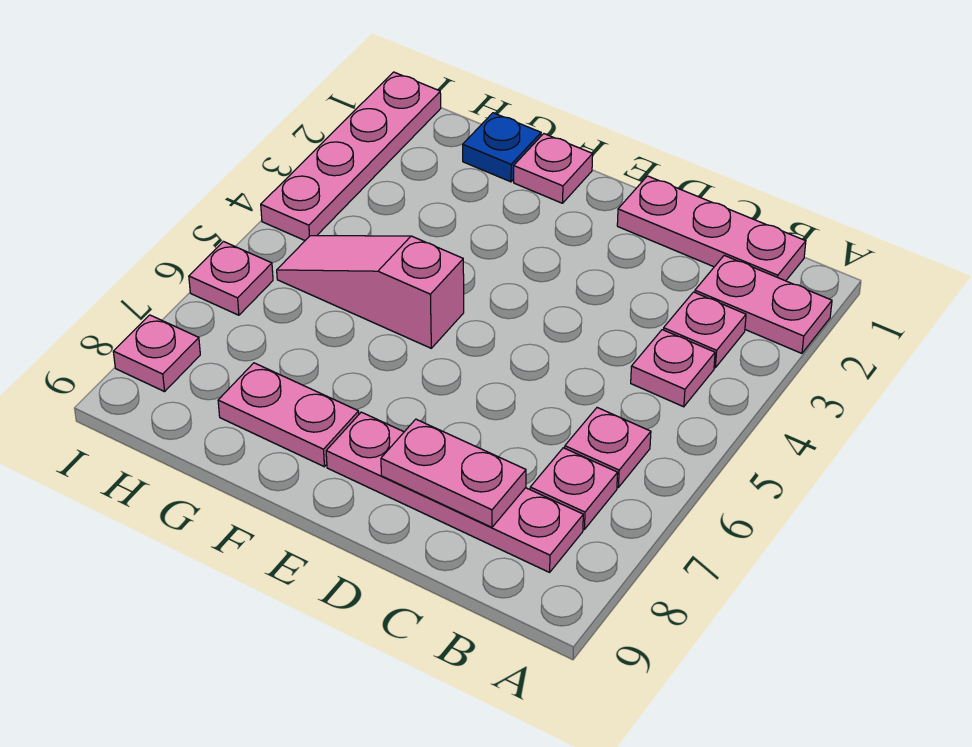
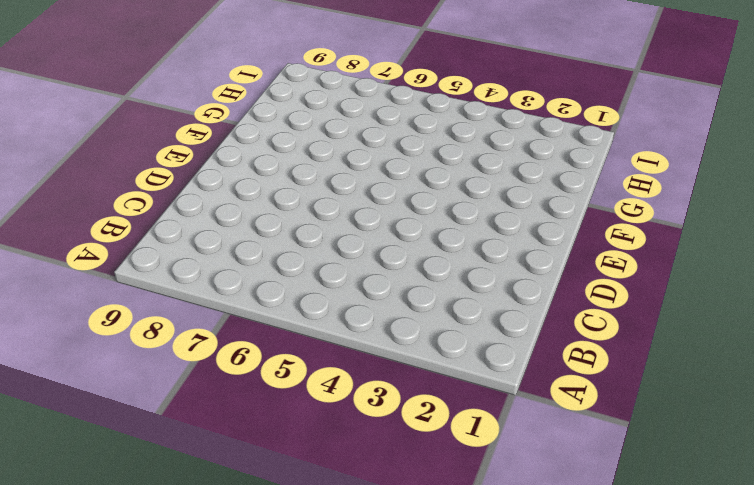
none -> pink 1x2 plate [695,255,832,353]
none -> pink 1x3 plate [617,176,806,281]
none -> pink 1x1 plate [663,292,746,368]

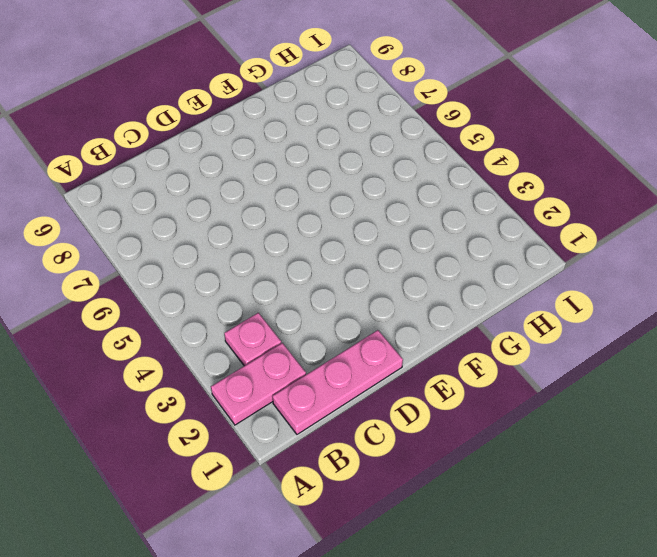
none -> pink 1x1 plate [631,330,715,407]
none -> pink 1x1 plate [565,408,651,487]
none -> pink 1x1 plate [530,448,618,529]

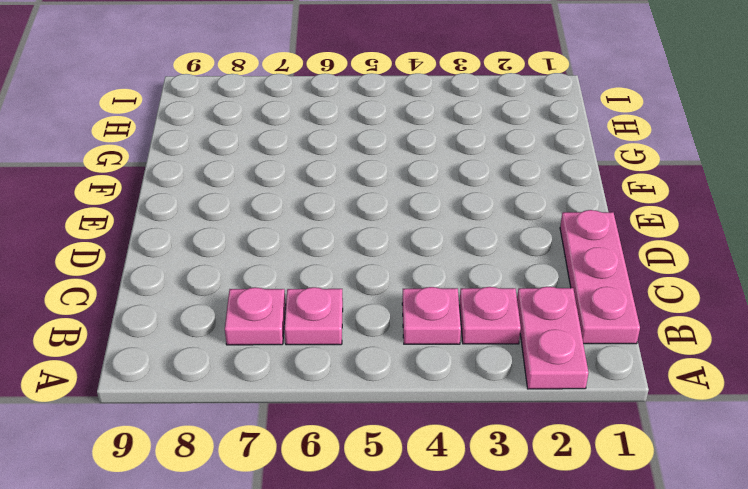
none -> pink 1x4 plate [326,412,583,572]
none -> pink 1x1 plate [514,134,593,203]
none -> pink 1x3 slope [277,236,464,348]

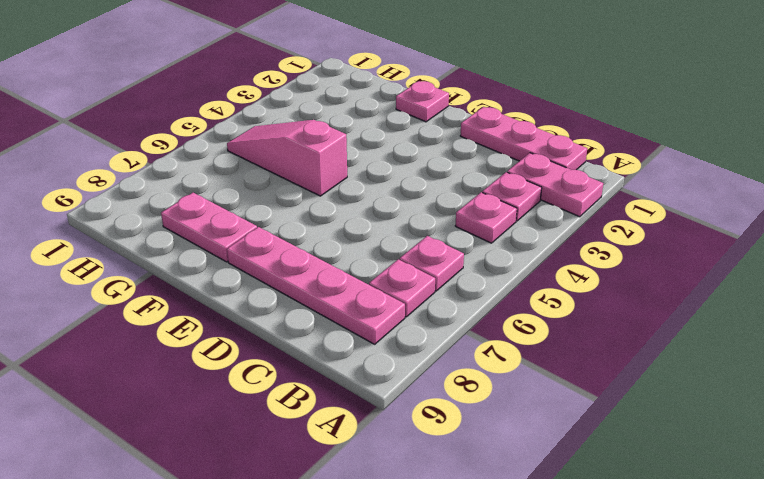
none -> blue 1x1 plate [463,113,541,182]
none -> pink 1x4 plate [261,72,441,240]
none -> pink 1x1 plate [189,242,273,315]

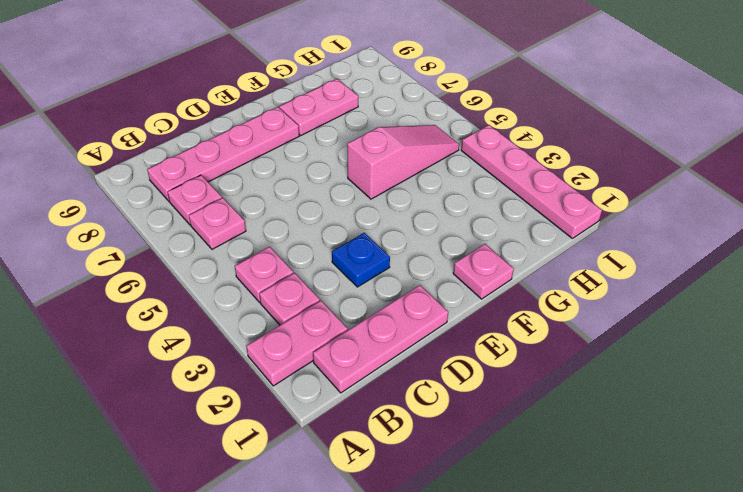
blue 1x1 plate [332,233,390,287] -> blue 1x1 plate moved to [463,113,541,182]
none -> pink 1x1 plate [189,242,273,315]
none -> pink 1x1 plate [113,315,200,392]
none -> pink 1x2 plate [381,419,526,527]

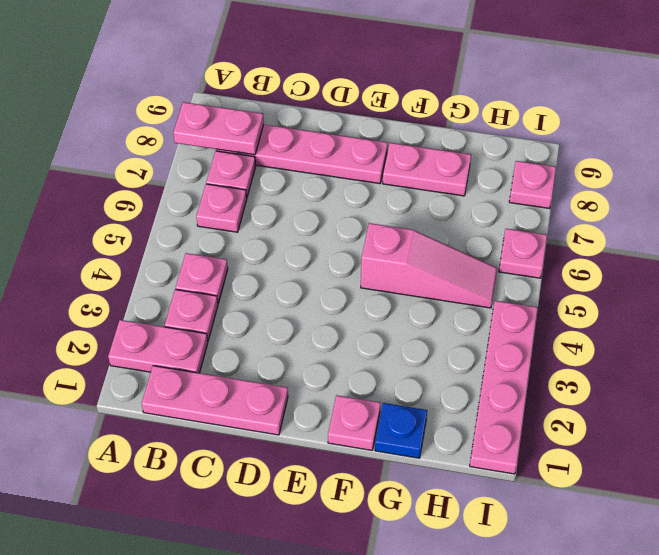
pink 1x2 plate [173,102,264,155] -> pink 1x2 plate moved to [381,419,526,527]

